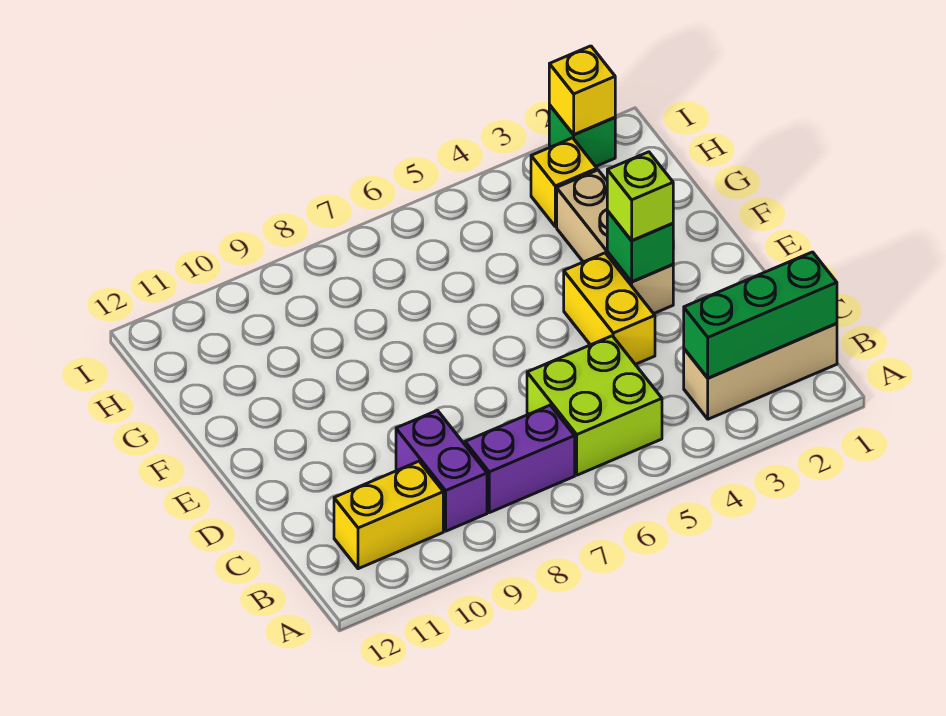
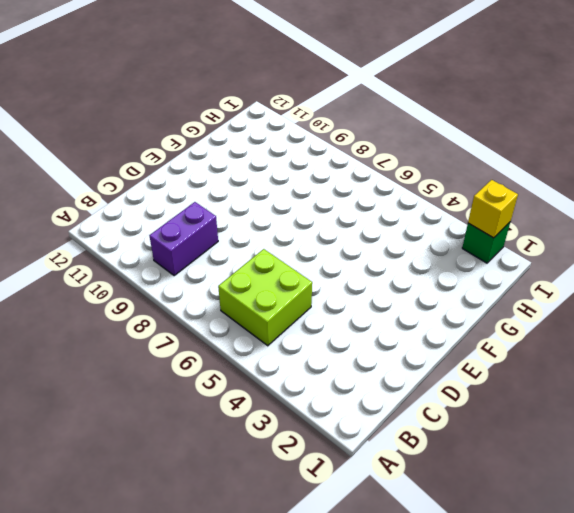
none -> tan 1x3 brick [684,323,837,419]
none -> purple 1x2 brick [465,405,575,513]
none -> yellow 1x2 brick [334,461,443,569]

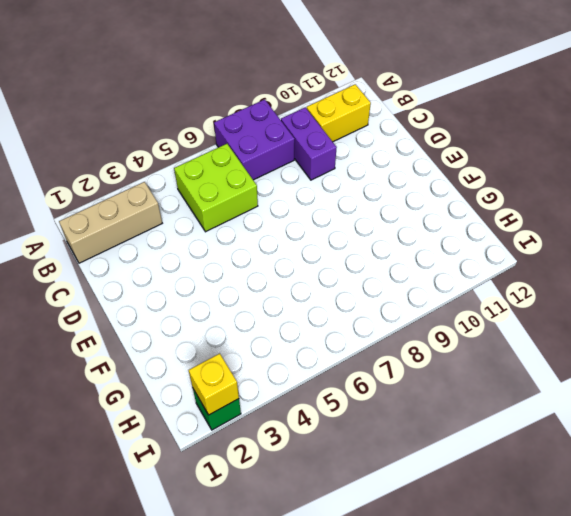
purple 2x2 brick [214,99,295,180] -> purple 1x2 brick [465,405,575,513]
none -> yellow 1x2 brick [564,253,655,364]
none -> tan 1x3 brick [557,170,673,314]
none -> yellow 1x1 brick [531,138,597,227]

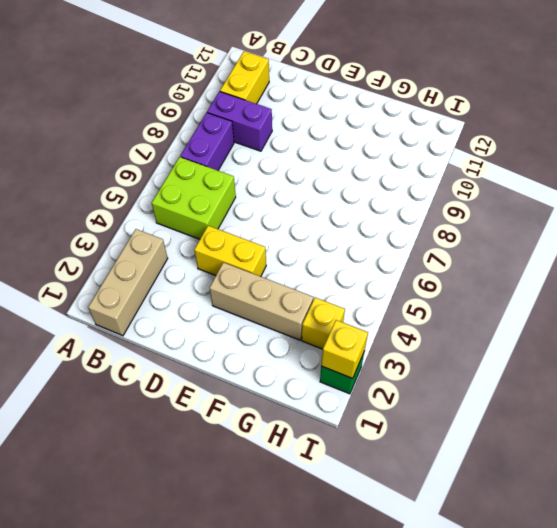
none -> green 1x3 brick [684,252,837,378]
none -> green 1x1 brick [607,211,673,282]
none -> lime 1x1 brick [607,152,673,241]

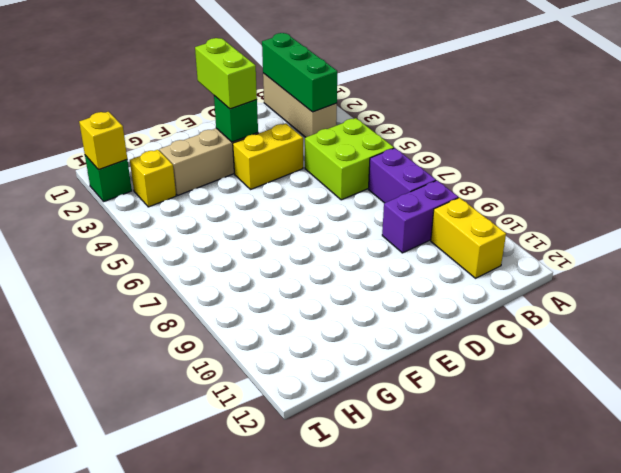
lime 1x2 brick [195,38,257,109] -> lime 1x1 brick [607,152,673,241]

